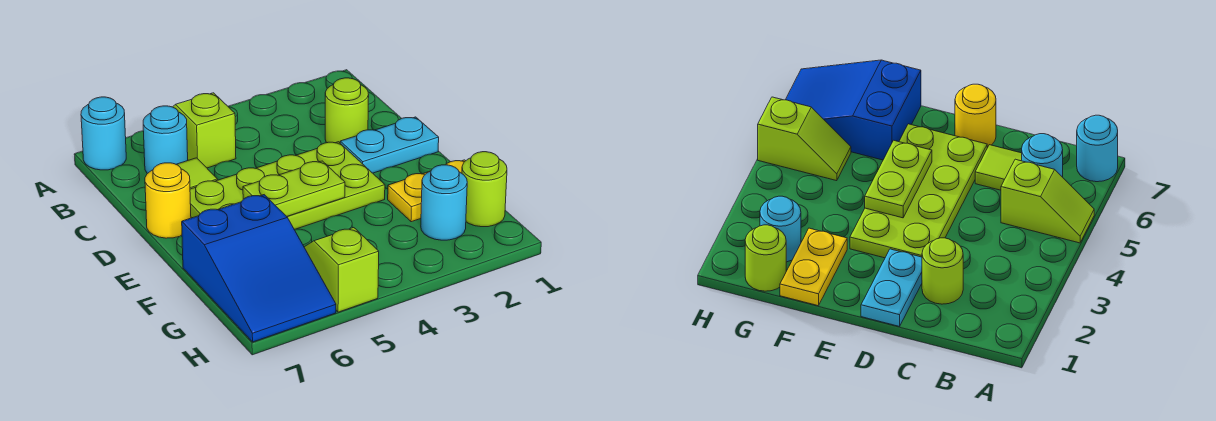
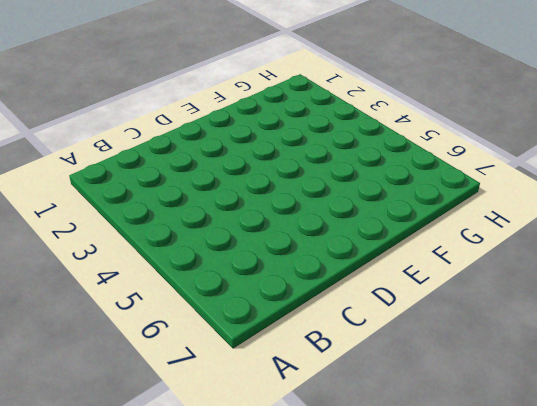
none -> lime 1x2 slope [173,93,236,168]
none -> cyan 1x1 round brick [81,97,126,170]
none -> cyan 1x1 round brick [143,106,188,174]

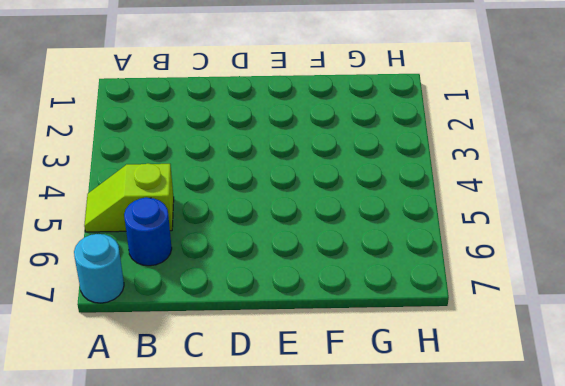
blue 1x1 round brick [124,197,172,266] -> cyan 1x1 round brick [143,106,188,174]
none -> lime 1x1 round brick [325,78,369,143]
none -> lime 1x1 tile [176,158,218,189]
none -> cyan 1x2 plate [340,117,439,173]

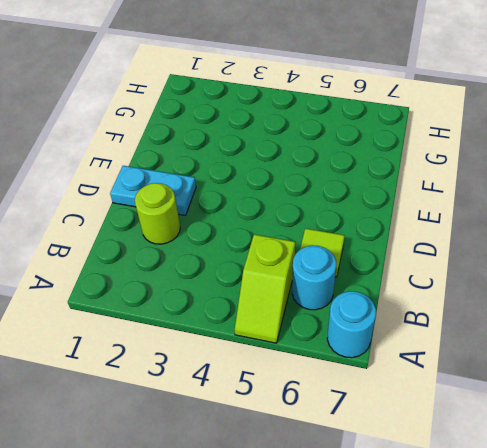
none -> lime 2x4 plate [190,142,385,229]
none -> yellow 1x1 round brick [145,163,191,238]
none -> yellow 1x2 plate [388,160,465,222]

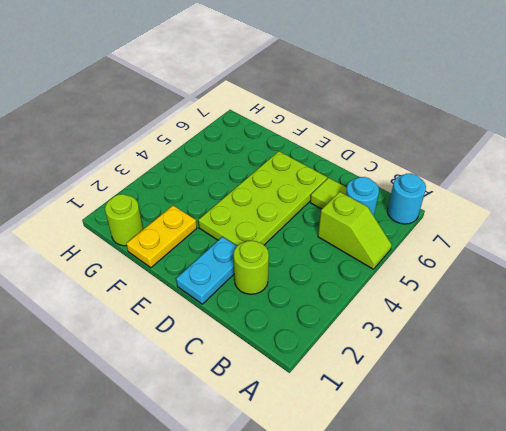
none -> yellow 1x1 round brick [145,163,191,238]
none -> blue 2x3 slope [182,195,336,342]
none -> cyan 1x1 round brick [421,165,467,240]

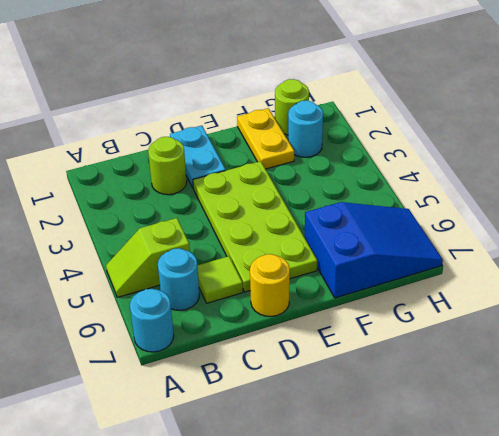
none -> lime 1x2 slope [304,228,379,312]
none -> lime 1x2 plate [243,161,345,216]

